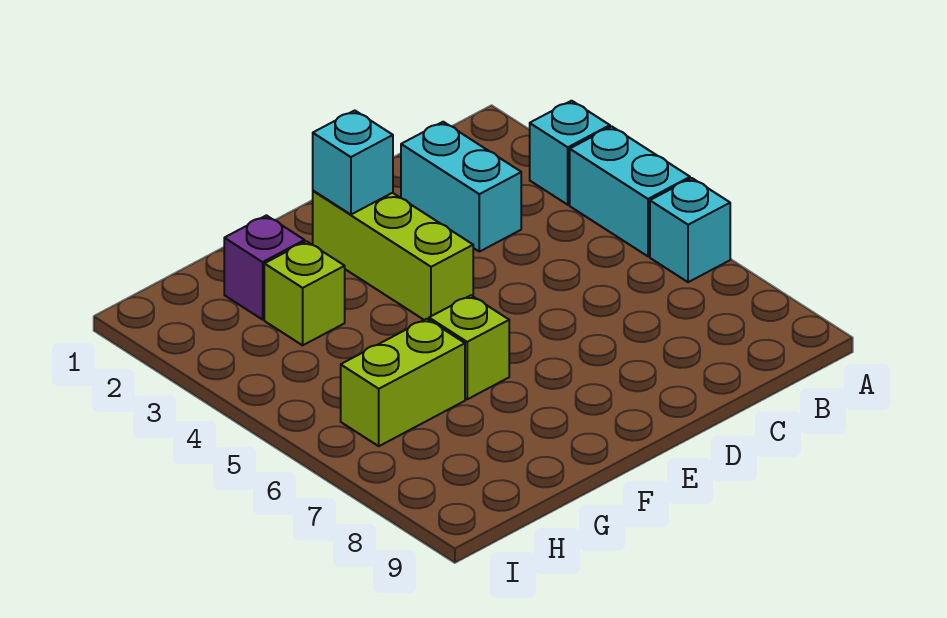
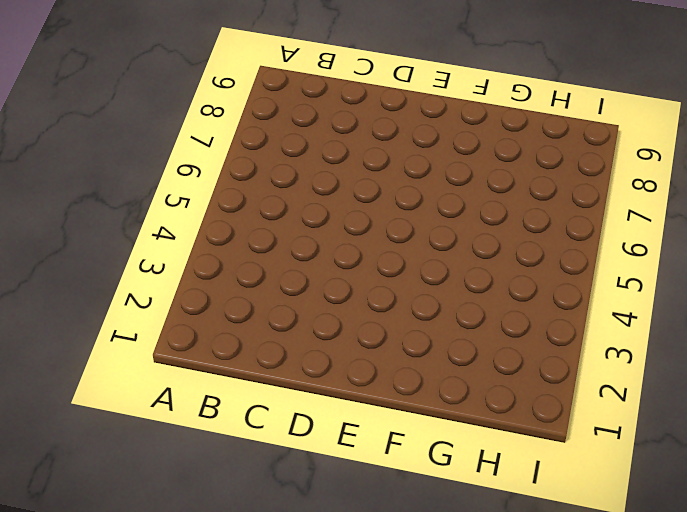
none -> cyan 1x1 brick [530,101,610,205]
none -> cyan 1x2 brick [570,127,690,256]

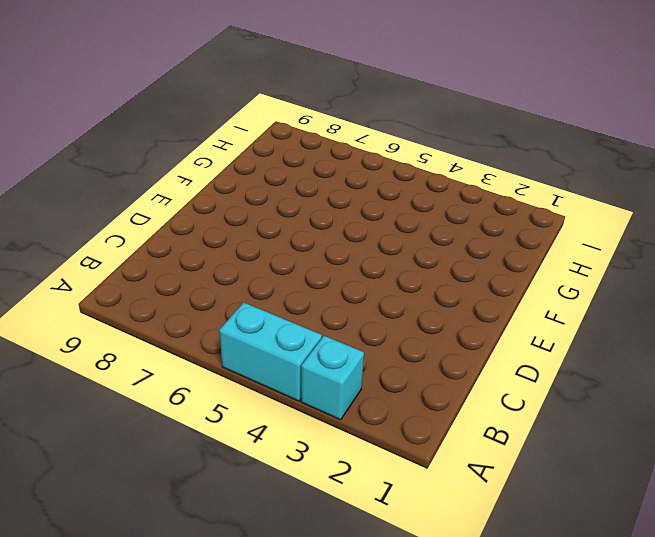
none -> cyan 1x1 brick [650,178,730,282]
none -> cyan 1x2 brick [401,122,521,252]

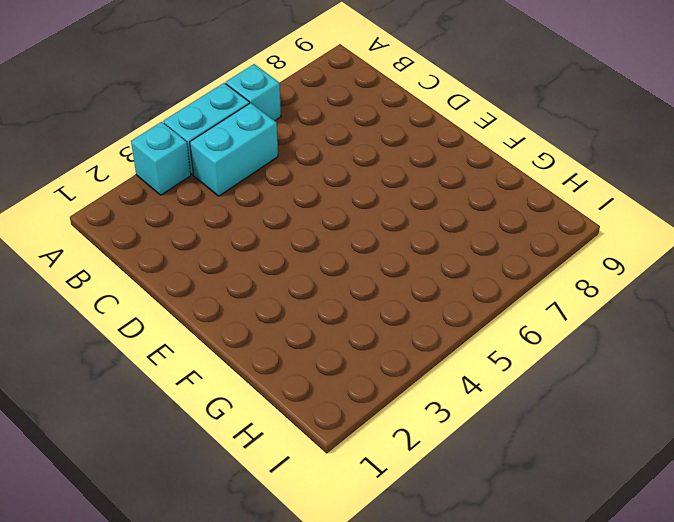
cyan 1x2 brick [190,103,278,196] -> cyan 1x2 brick moved to [401,122,521,252]
none -> lime 1x3 brick [313,191,473,320]
none -> lime 1x1 brick [429,295,509,399]

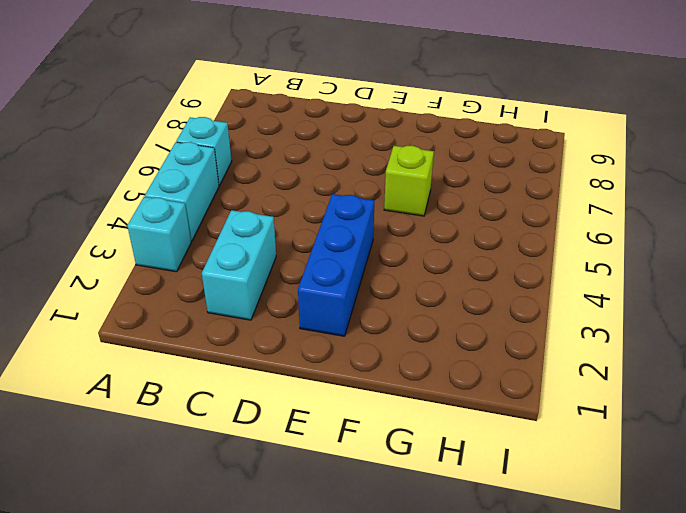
blue 1x3 brick [298,194,374,336] -> lime 1x3 brick [313,191,473,320]
none -> purple 1x1 brick [224,215,305,320]
none -> lime 1x1 brick [264,241,345,345]

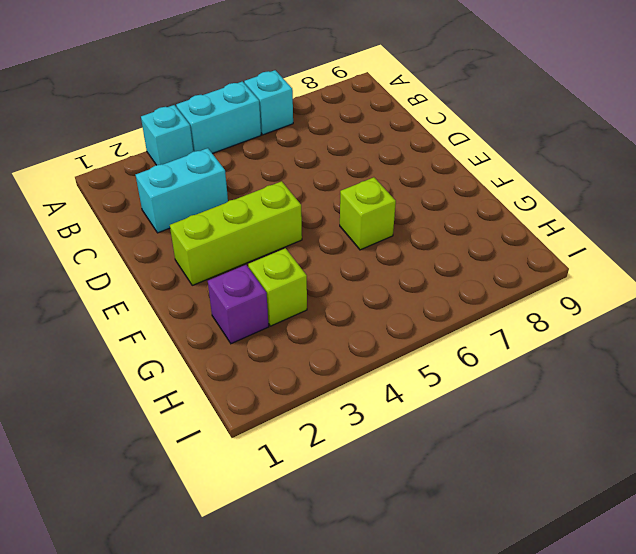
none -> lime 1x2 brick [341,319,465,446]
none -> cyan 1x1 brick [313,111,393,215]

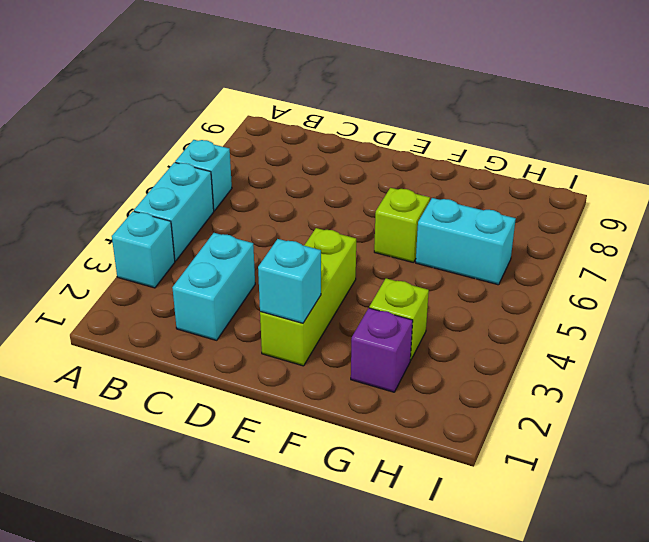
cyan 1x2 brick [416,198,516,285] -> lime 1x2 brick [341,319,465,446]

